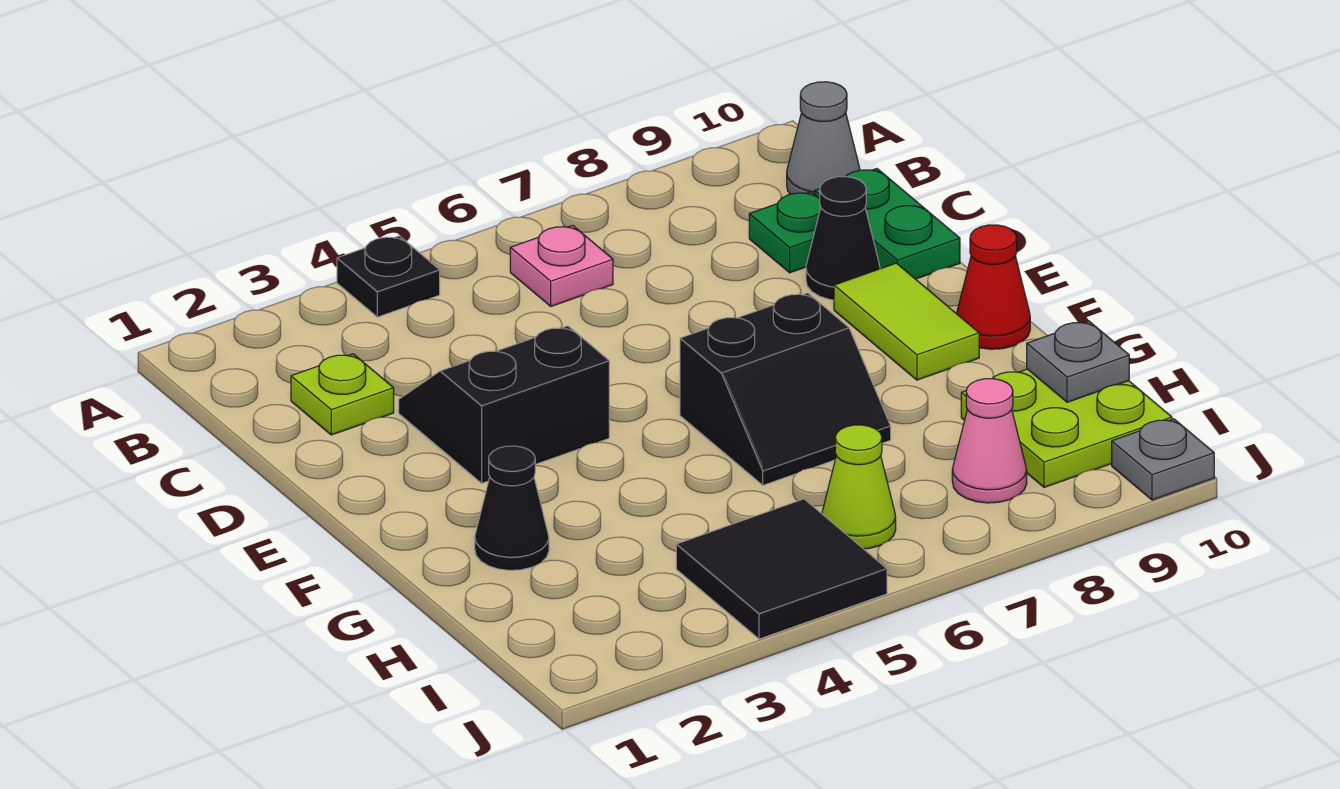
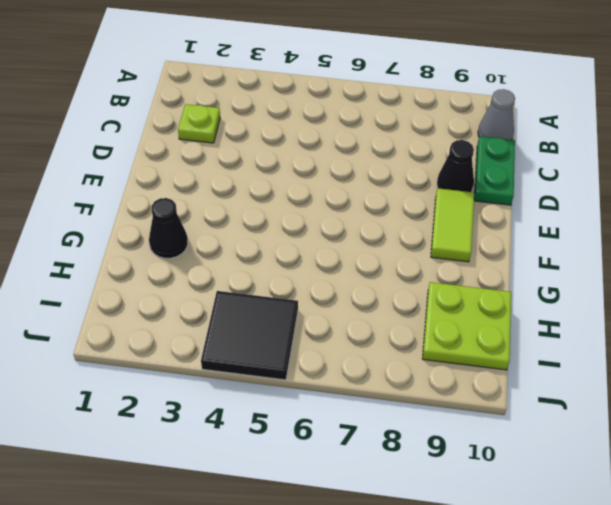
none -> black 1x1 plate [337,236,440,317]
none -> pink 1x1 plate [510,225,613,306]
none -> green 1x1 plate [749,192,821,273]

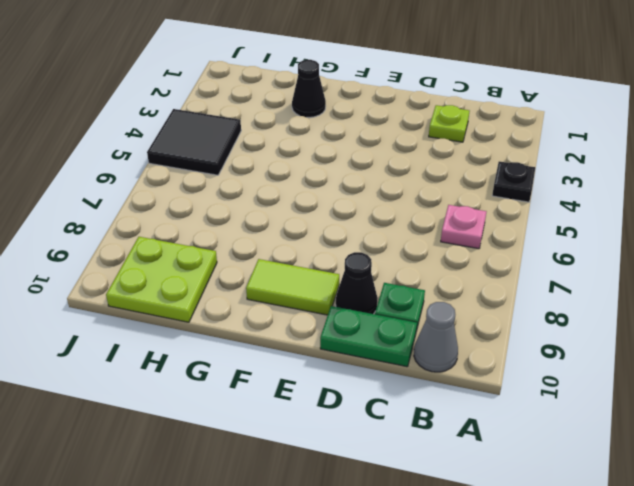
none -> black 2x2 slope [399,326,609,483]
none -> black 2x2 slope [680,293,891,485]
none -> red 1x1 cone [957,225,1030,349]

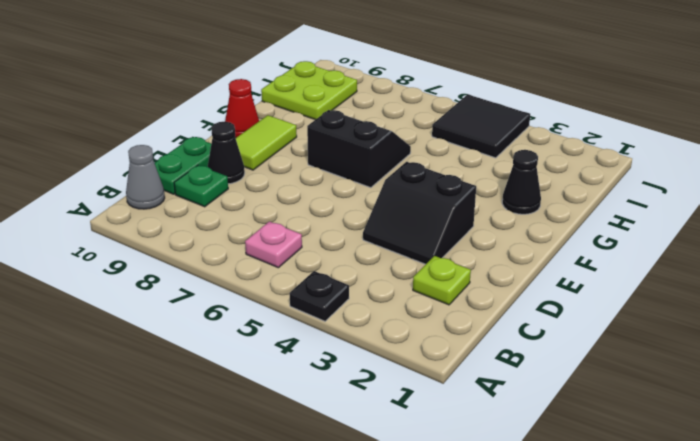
none -> lime 1x1 cone [822,425,896,549]
none -> pink 1x1 cone [952,379,1027,503]
none -> grey 1x1 plate [1112,419,1214,500]

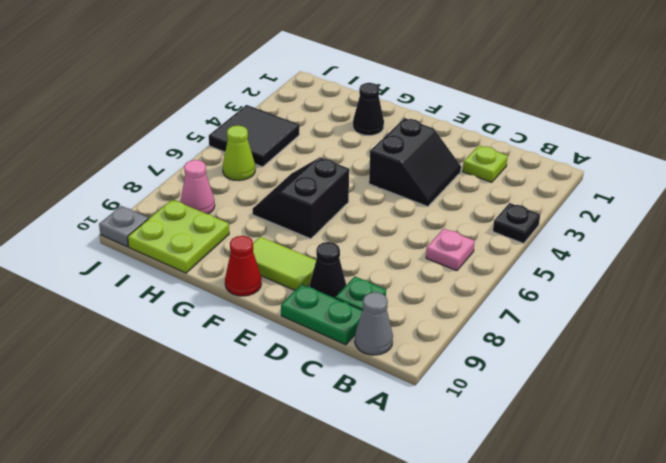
none -> grey 1x1 plate [1027,321,1129,402]

